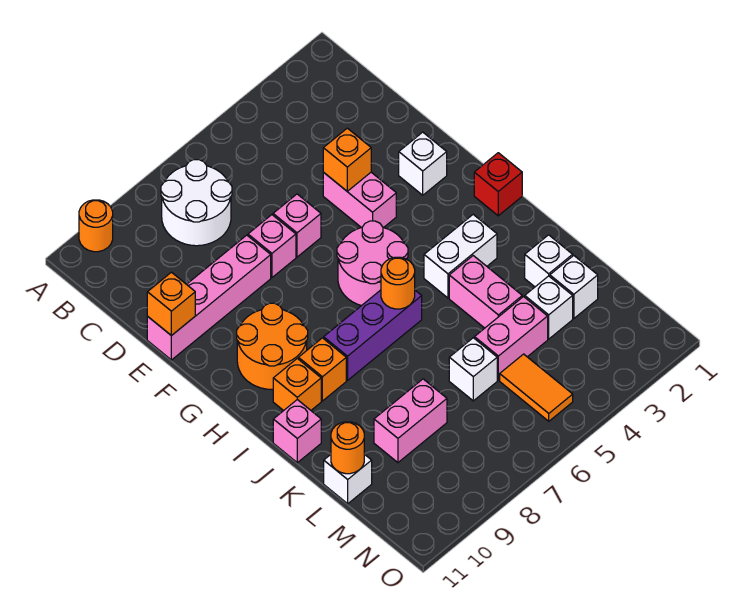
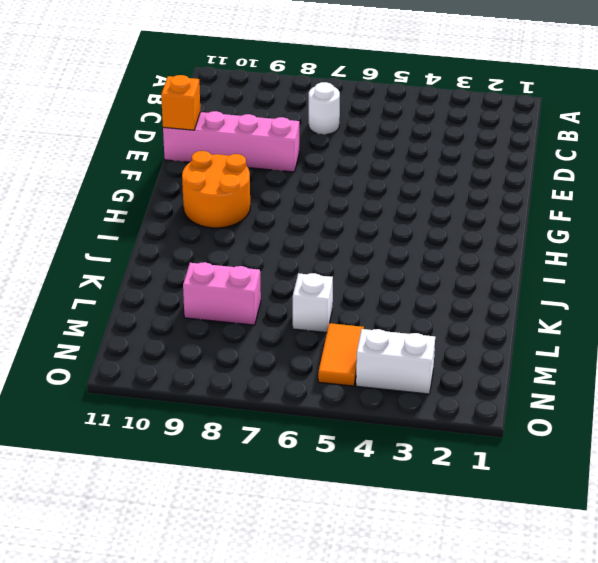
white 1x1 round brick [309,82,340,135] -> white 2x2 round brick [161,160,232,246]
white 1x2 brick [356,329,435,394] -> white 1x2 brick moved to [424,215,497,298]
none -> orange 1x1 round brick [79,200,113,252]
none -> pink 1x2 brick [323,172,396,228]
none -> pink 1x1 brick [273,194,321,257]

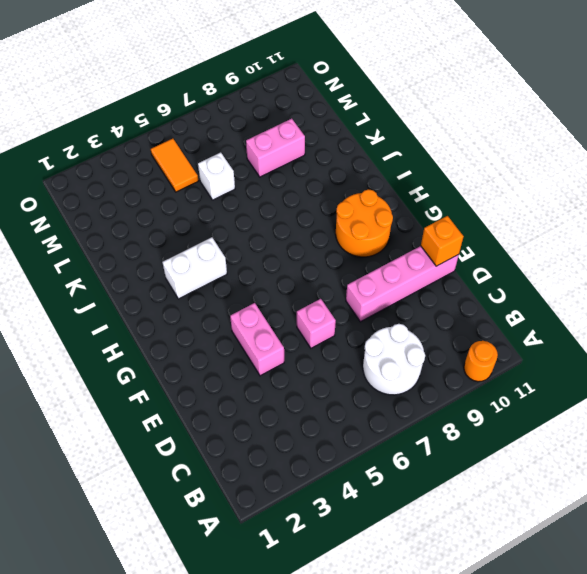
none -> pink 1x1 brick [248,215,296,278]
none -> white 1x1 brick [399,132,447,195]
none -> pink 2x2 round brick [337,221,408,306]

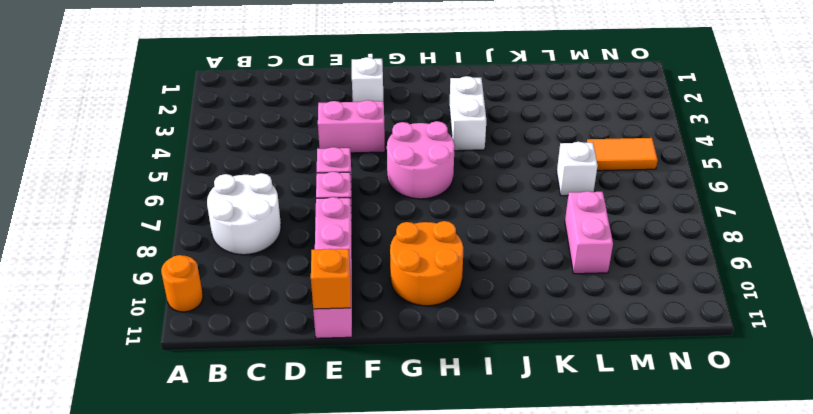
none -> red 1x1 brick [474,153,522,216]
none -> purple 1x3 brick [324,290,422,380]
none -> orange 1x1 brick [298,338,346,401]

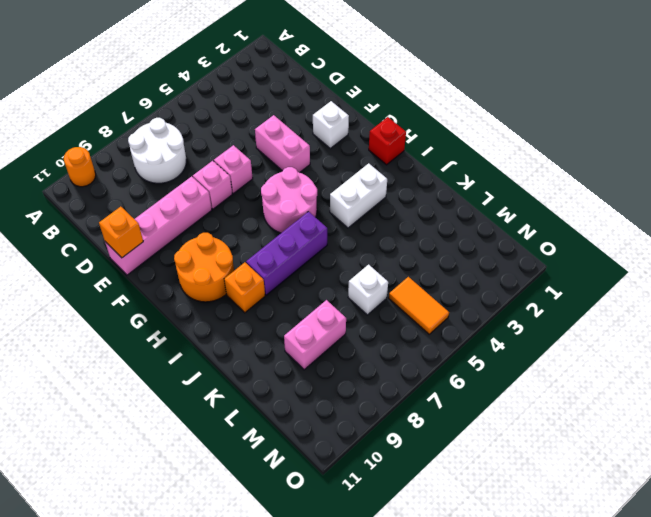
none -> orange 1x1 brick [273,359,321,411]
none -> pink 1x2 brick [449,256,522,328]
none -> pink 1x1 brick [273,400,321,463]

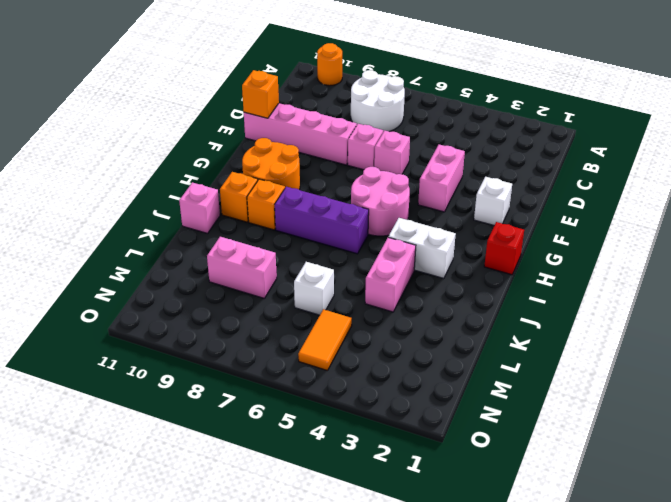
none -> white 1x1 brick [525,235,573,287]
none -> white 1x1 brick [550,256,598,318]
none -> white 1x1 brick [525,276,573,339]

